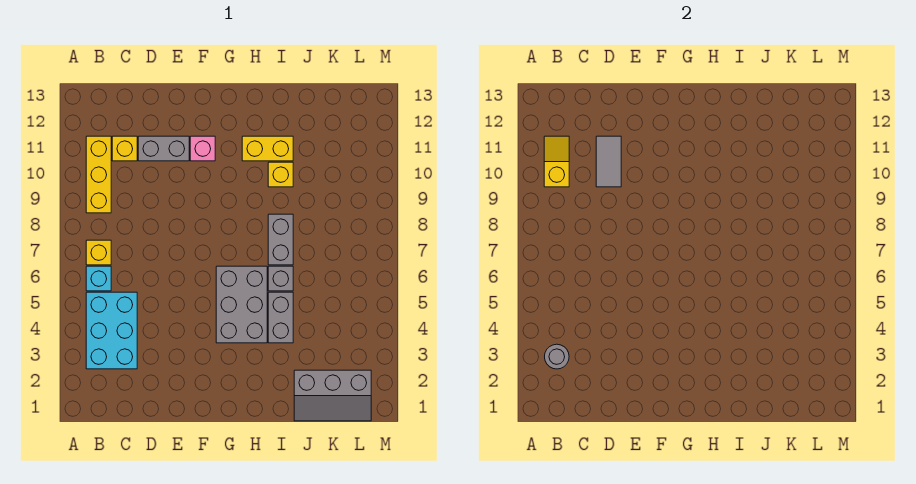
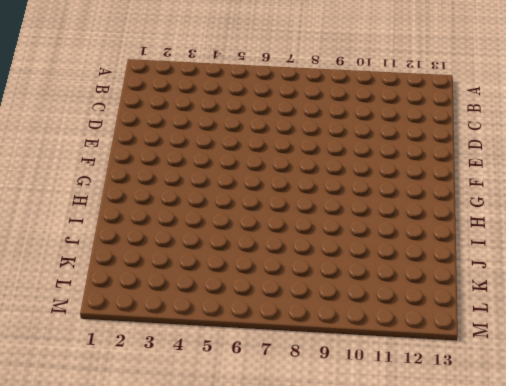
none -> cyan 2x3 brick [86,292,137,369]
none -> cyan 1x1 brick [86,266,111,291]
none -> yellow 1x1 brick [86,240,111,265]

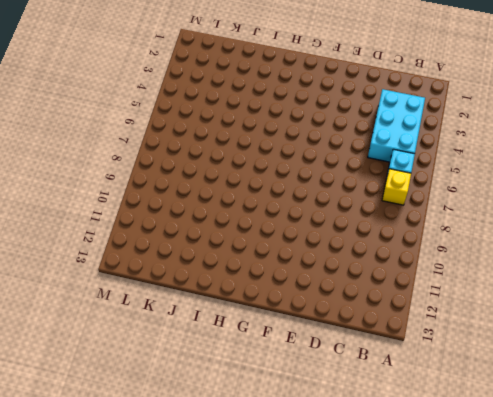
none -> yellow 1x3 brick [86,136,111,213]
none -> yellow 1x1 brick [112,136,137,161]
none -> grey 1x2 brick [138,136,189,161]

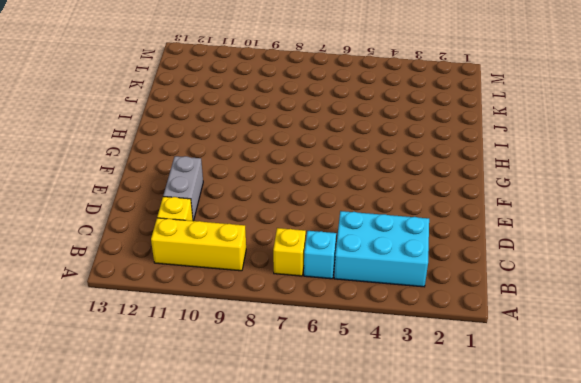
none -> pink 1x1 brick [190,136,215,161]
none -> grey 2x3 brick [216,266,267,343]
none -> yellow 1x2 brick [242,136,293,161]

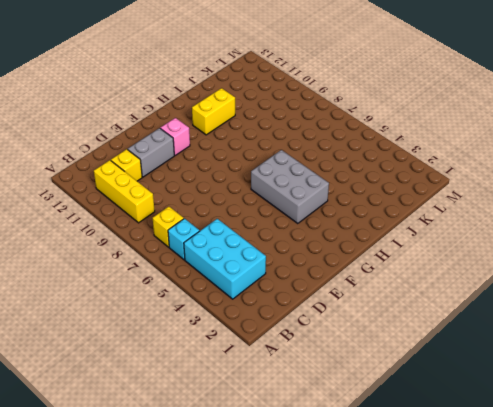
none -> grey 1x2 brick [268,292,293,343]
none -> grey 1x1 brick [268,266,293,291]
none -> grey 1x2 brick [268,214,293,265]

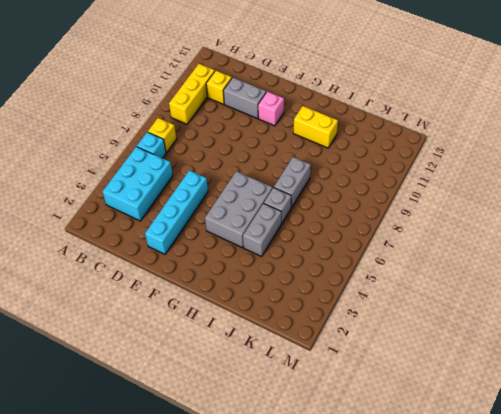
cyan 1x4 brick [145,170,208,254] -> none
none -> yellow 1x1 brick [268,162,293,187]
none -> grey 2x3 slope [294,370,371,421]
none -> grey 1x1 round brick [545,344,569,369]

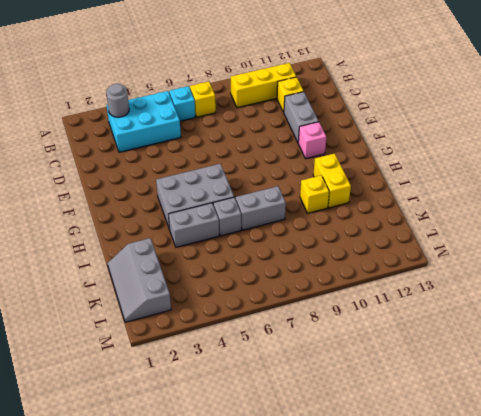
none -> yellow 1x2 slope [544,136,569,187]
none -> grey 1x2 tile [596,136,621,187]

